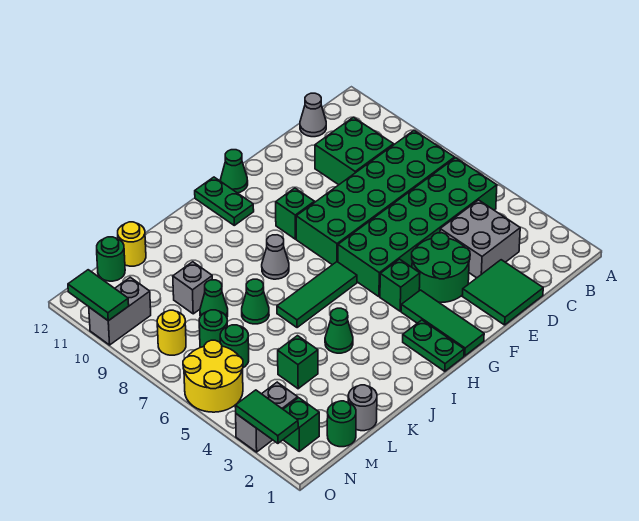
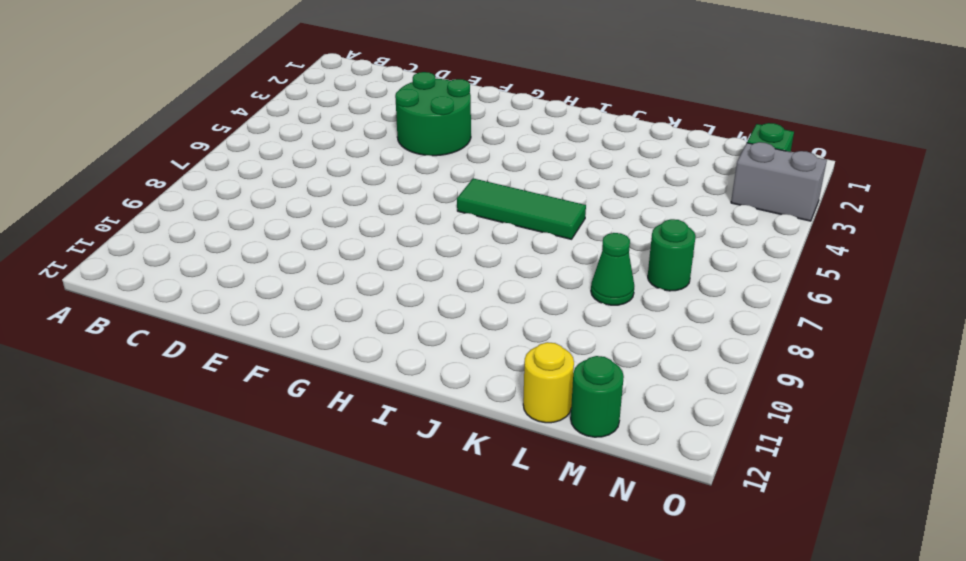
none -> green 2x6 brick [338,158,497,297]
none -> green 2x6 brick [296,130,455,265]
none -> grey 2x2 brick [440,200,520,278]
none -> green 2x2 brick [315,117,394,185]

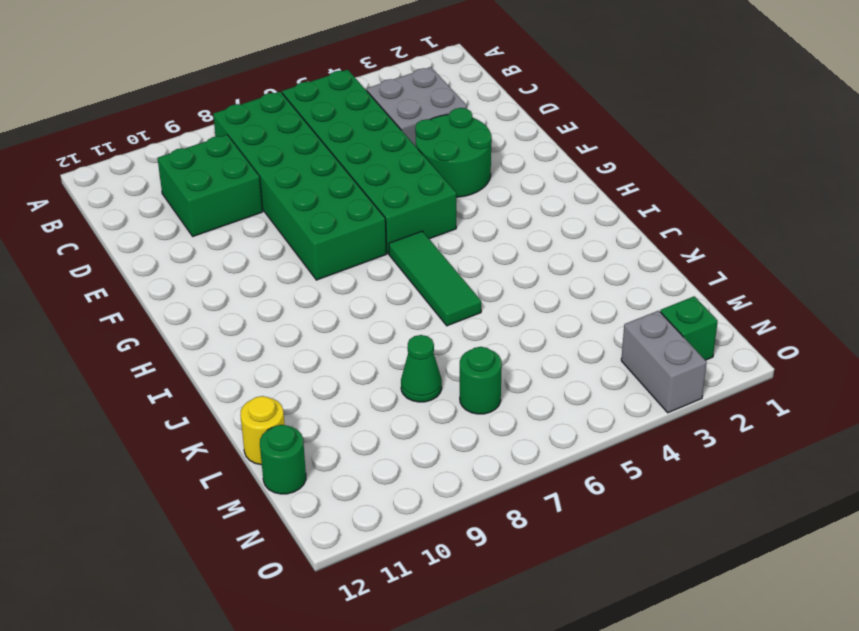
none -> grey 1x1 cone [300,93,326,137]
none -> green 2x2 tile [462,260,543,325]
none -> green 1x3 tile [401,290,484,356]
none -> green 1x1 brick [380,259,420,311]

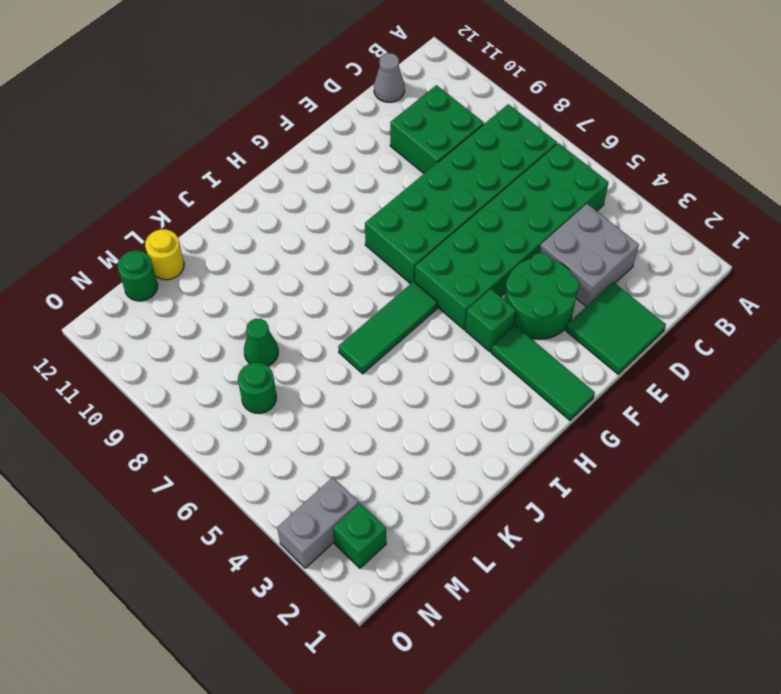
none -> green 1x1 brick [276,188,314,239]
none -> green 1x1 cone [221,150,248,193]
none -> green 1x2 plate [403,320,464,371]
none -> green 1x2 plate [195,177,254,225]

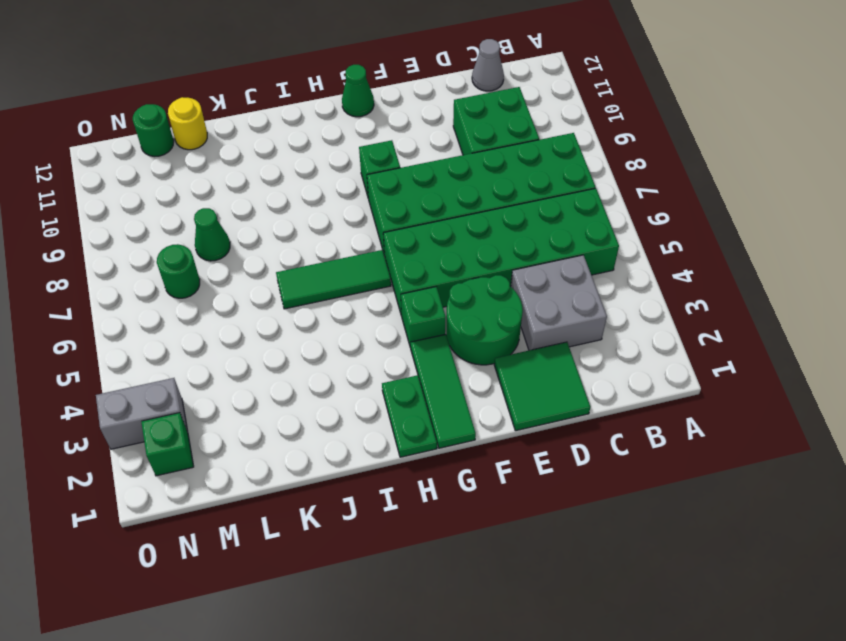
none -> green 1x2 plate [195,177,254,225]
none -> grey 1x1 cone [262,235,289,279]
none -> green 1x1 cone [325,308,353,353]
none -> green 1x1 cone [242,279,269,324]

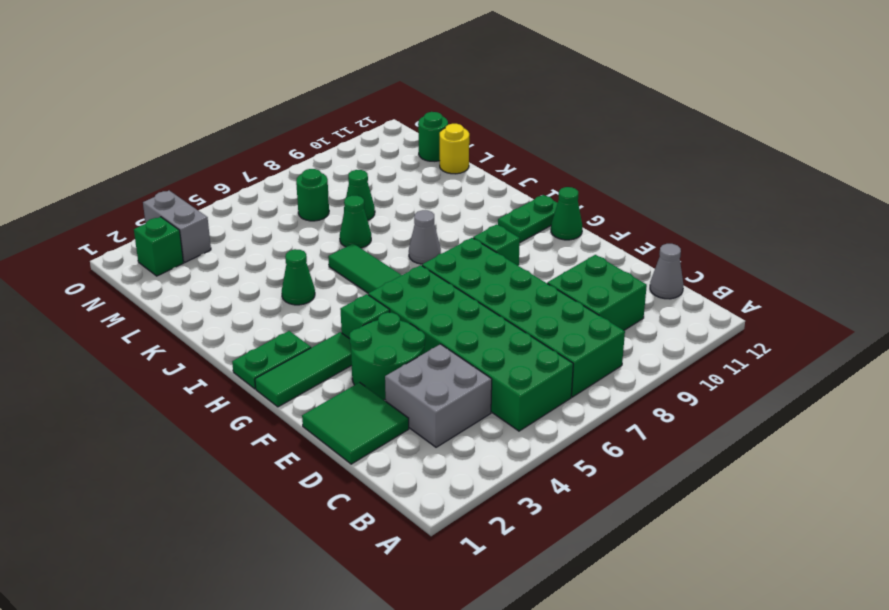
none -> grey 1x1 round brick [348,385,377,431]
none -> green 1x1 brick [278,336,318,389]
none -> grey 1x1 brick [173,262,212,314]
none -> green 1x1 round brick [327,401,356,447]

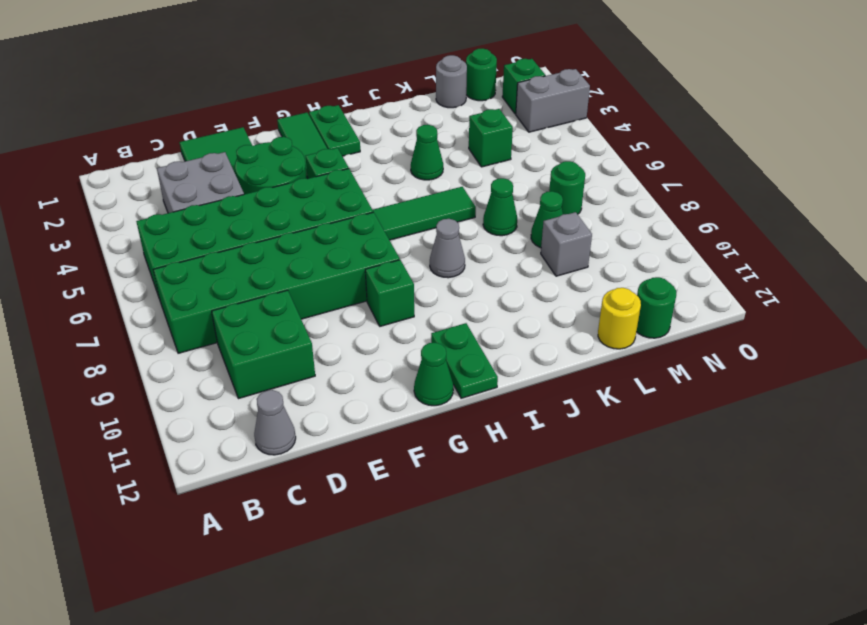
none -> green 1x1 round brick [220,325,249,368]
none -> yellow 2x2 round brick [183,340,243,412]
none -> yellow 1x1 round brick [157,310,186,355]
none -> grey 1x2 brick [89,277,151,345]

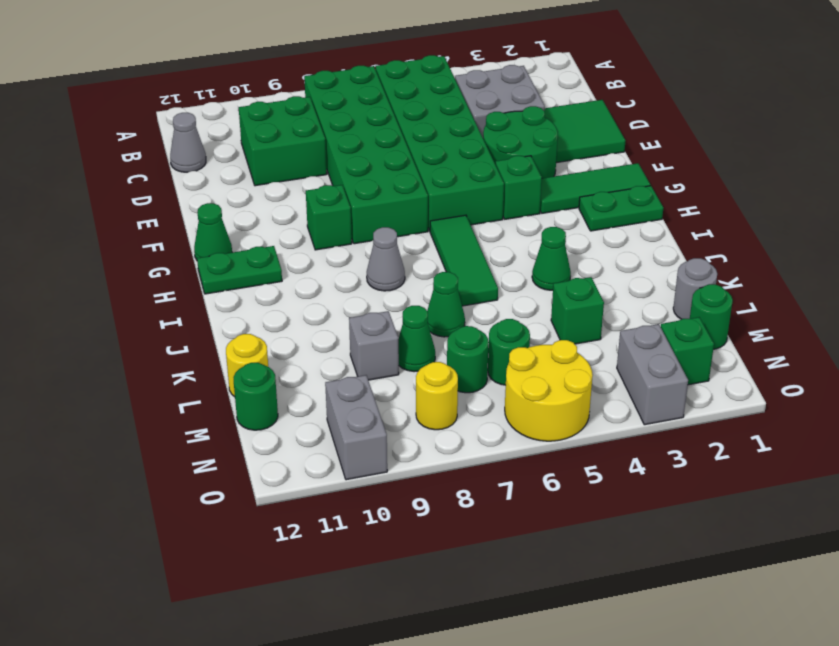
none -> green 1x2 tile [235,390,298,443]
none -> green 1x2 tile [68,270,129,321]

